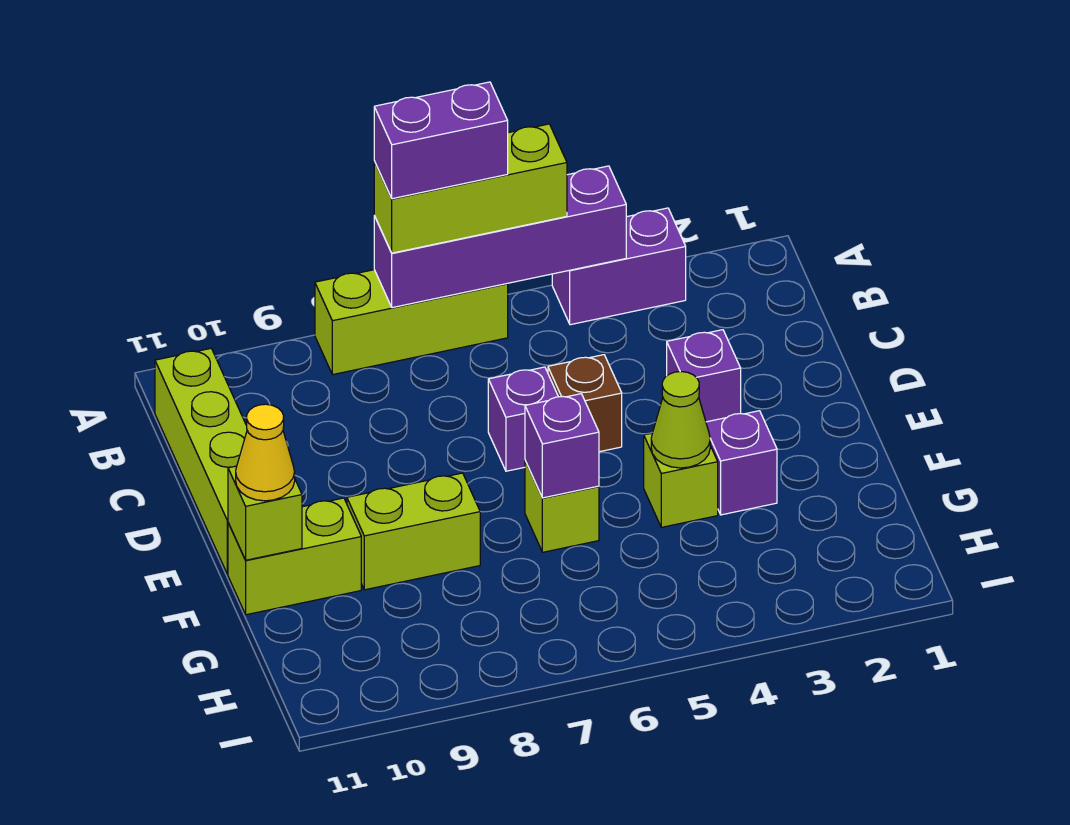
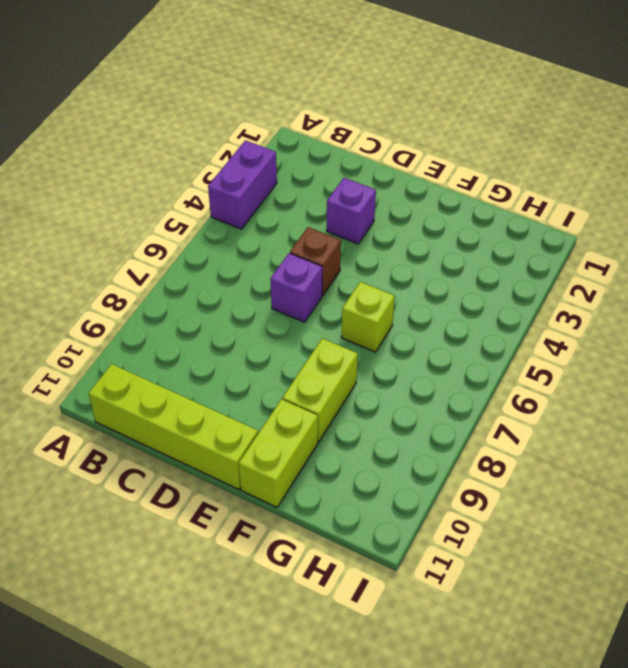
none -> lime 1x3 brick [315,270,508,375]
none -> purple 1x1 brick [706,411,777,515]
none -> lime 1x1 brick [644,433,718,527]

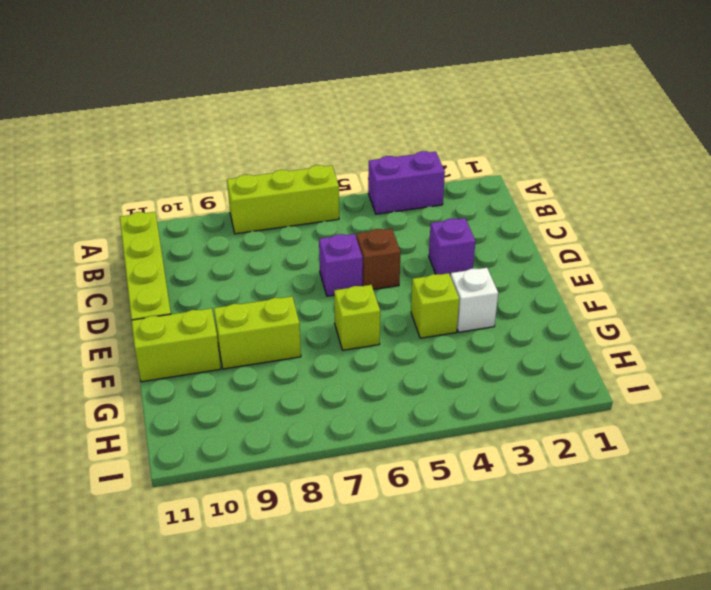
white 1x1 brick [451,268,498,332] -> purple 1x1 brick [706,411,777,515]
none -> purple 1x4 brick [374,166,626,308]
none -> lime 1x1 cone [651,372,710,468]
none -> purple 1x1 brick [525,394,599,498]

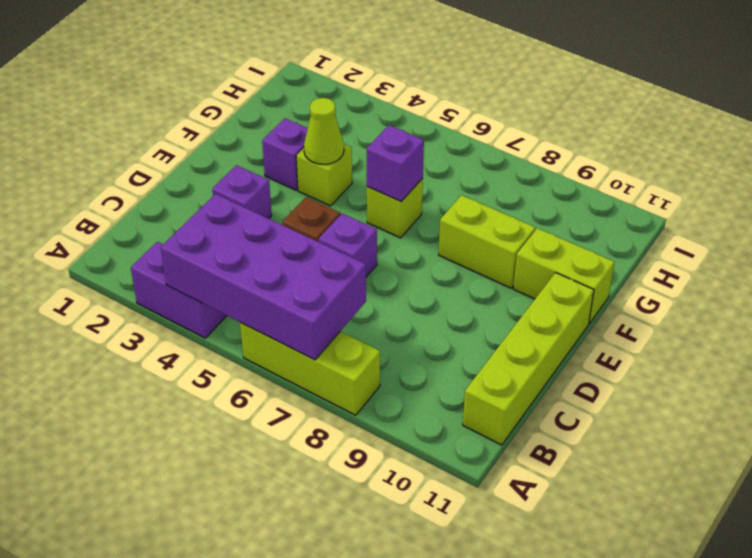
purple 2x4 brick [161,194,366,360] -> purple 1x4 brick [374,166,626,308]
none -> lime 1x1 brick [228,466,302,560]
none -> lime 1x3 brick [374,124,567,253]
none -> yellow 1x1 cone [236,404,295,501]

